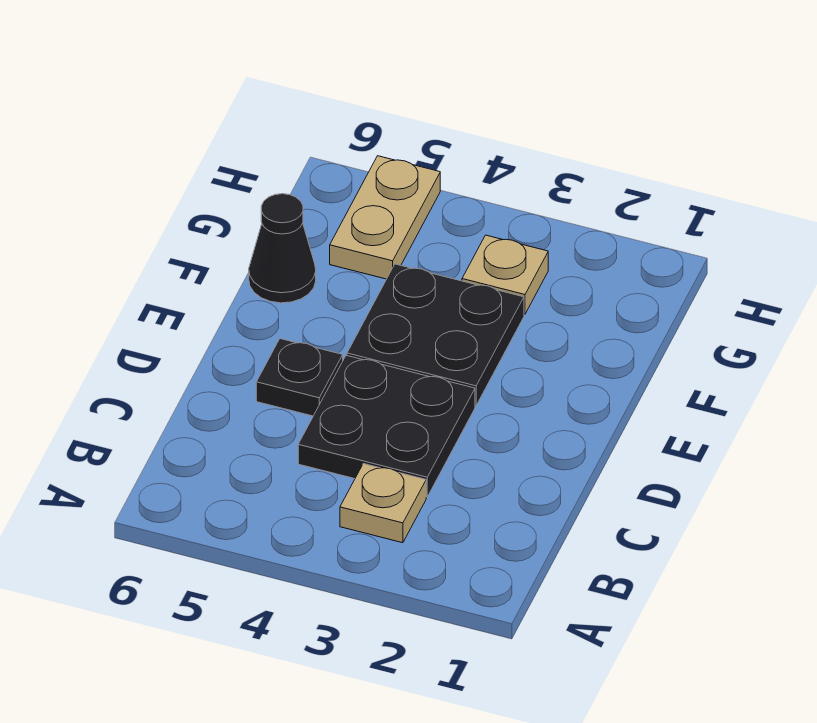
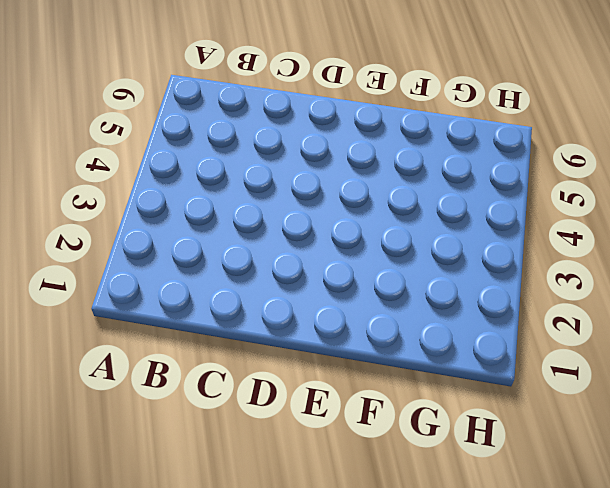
none -> tan 1x1 plate [340,464,426,543]
none -> black 2x2 plate [298,355,475,497]

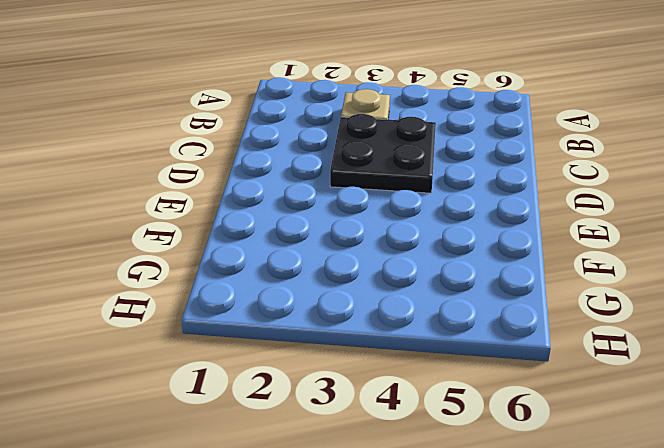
none -> black 1x1 plate [256,339,343,416]
none -> black 2x2 plate [347,264,524,406]

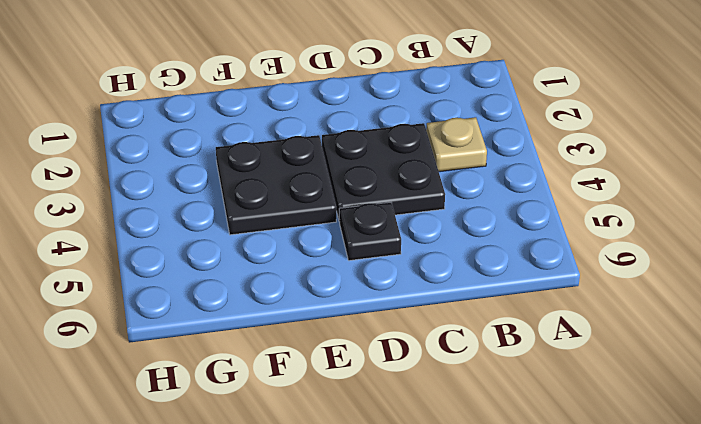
none -> black 1x1 cone [249,194,316,303]
none -> tan 1x1 plate [462,235,548,314]

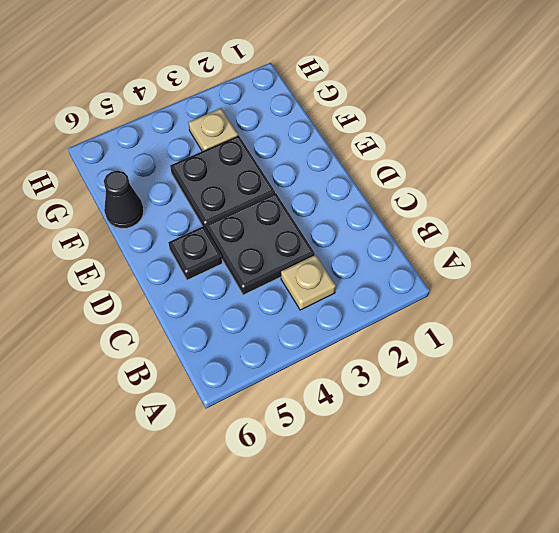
none -> tan 1x2 plate [330,156,440,279]

